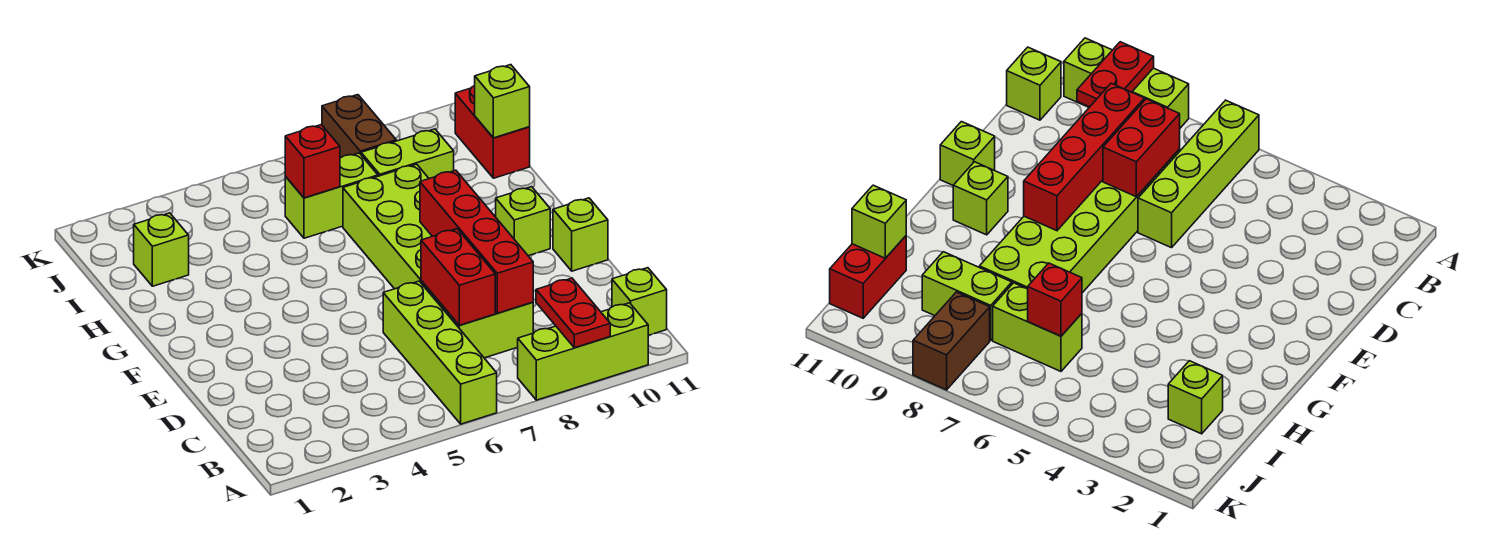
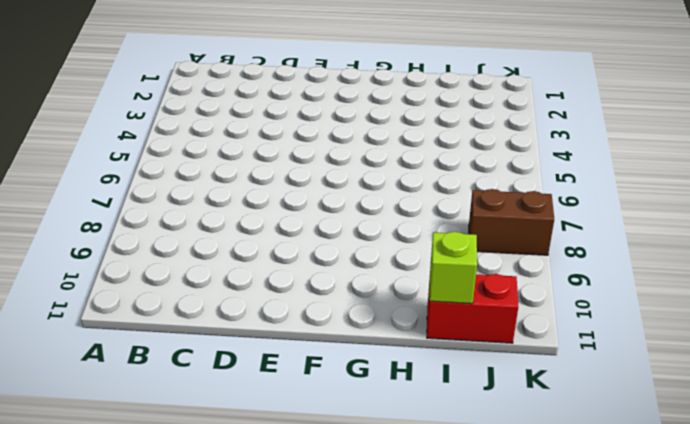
none -> lime 1x4 brick [383,281,497,424]
none -> lime 1x3 brick [518,303,648,400]
none -> lime 1x1 brick [612,268,667,335]

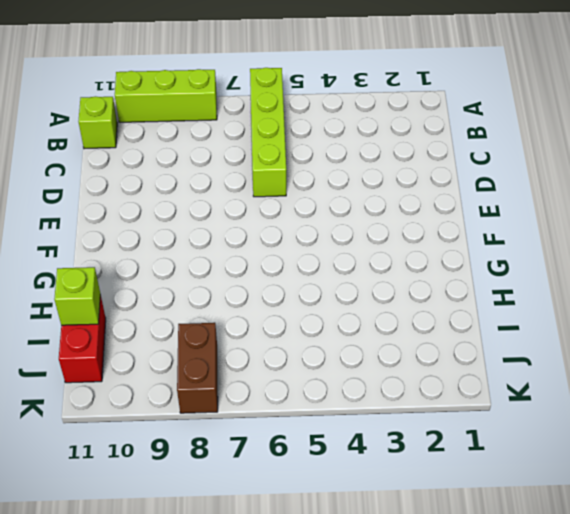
none -> lime 2x6 brick [343,164,533,358]
none -> lime 1x1 brick [553,198,608,271]
none -> lime 1x1 brick [496,187,550,256]

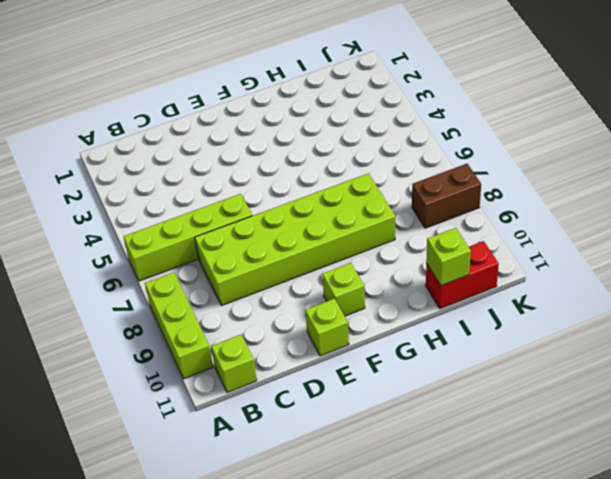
none -> lime 1x1 brick [134,213,189,286]
none -> lime 1x2 brick [285,153,378,238]
none -> lime 1x2 brick [361,129,454,179]

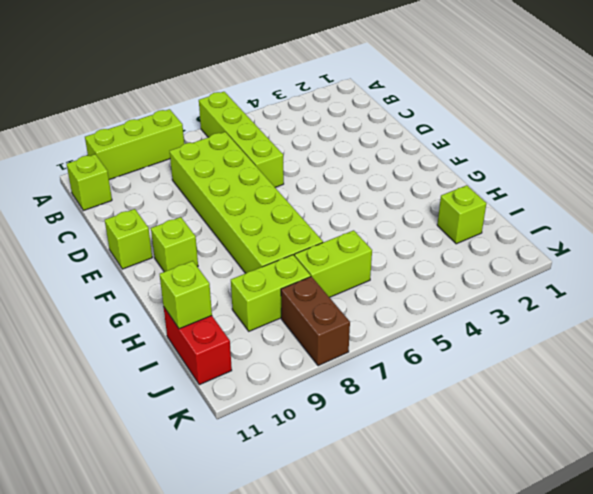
none -> red 1x2 plate [536,278,610,348]
none -> red 1x2 brick [421,229,495,325]
none -> red 1x4 brick [420,170,533,313]

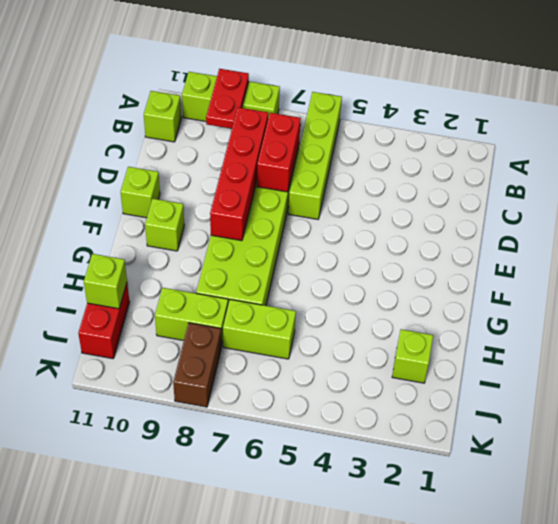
none -> red 1x1 brick [285,125,340,198]

